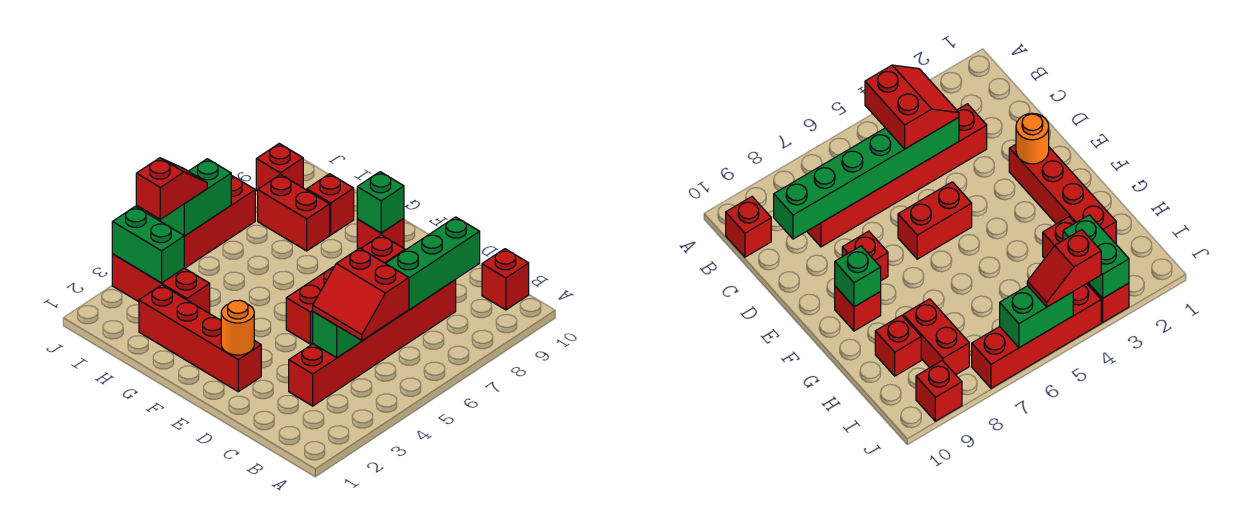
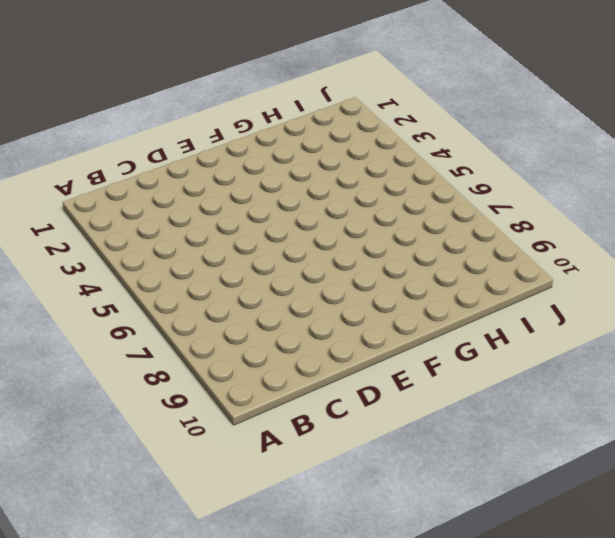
none -> red 1x1 brick [482,249,529,310]
none -> red 1x6 brick [289,280,456,406]
none -> red 1x4 brick [139,285,261,392]

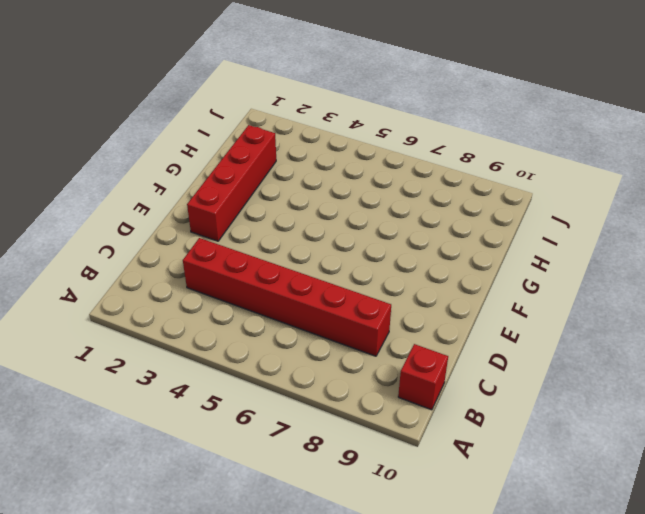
none -> red 1x2 brick [286,267,334,344]
none -> red 1x1 brick [361,235,405,263]
none -> red 1x1 brick [357,218,404,249]

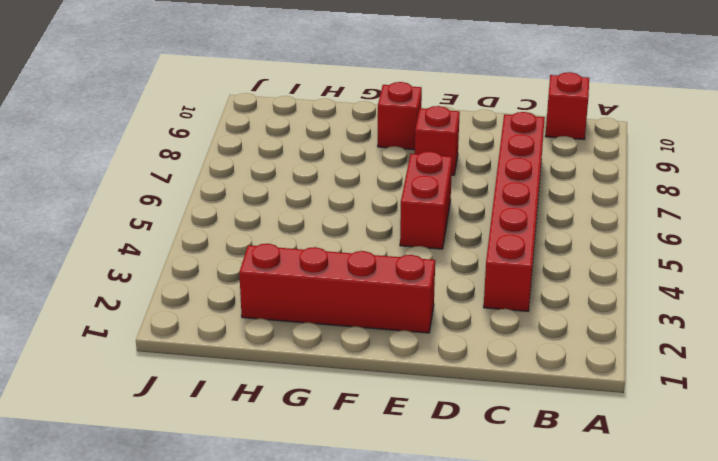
none -> red 1x3 brick [112,254,210,313]
none -> red 1x2 brick [258,174,330,251]
none -> red 1x1 brick [307,174,354,235]

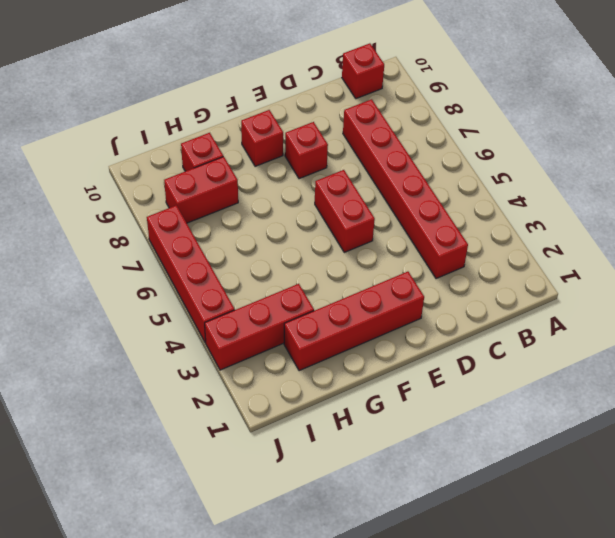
none -> red 1x1 brick [256,144,303,191]
none -> green 1x6 brick [313,217,480,358]
none -> orange 1x1 round brick [221,300,254,355]

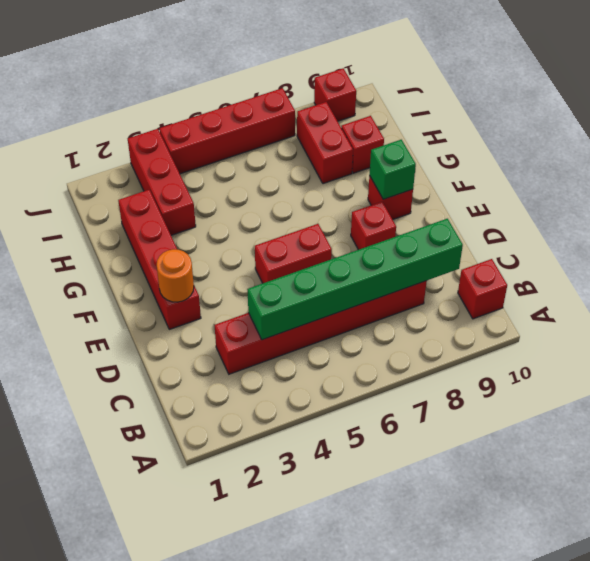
none -> green 1x2 brick [112,206,184,283]
none -> green 1x2 brick [160,159,231,236]
none -> red 2x2 slope [313,248,409,340]

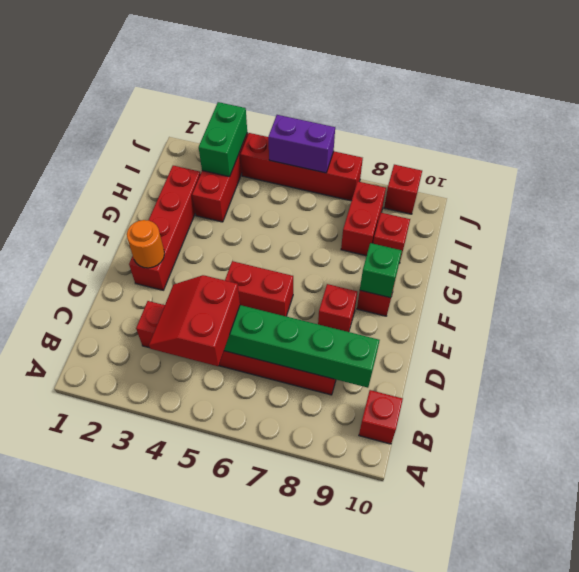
purple 1x2 brick [268,115,335,173] -> green 1x2 brick [160,159,231,236]
none -> red 1x2 slope [136,158,207,220]

